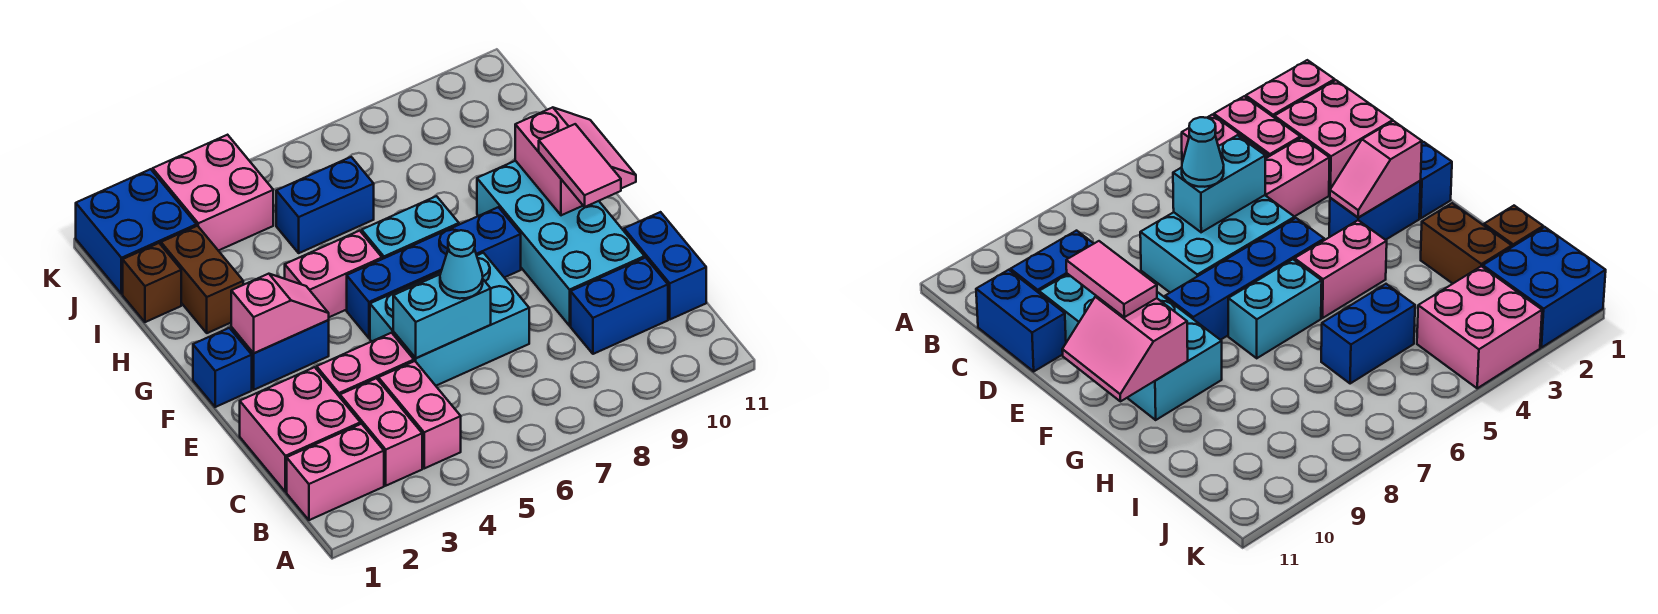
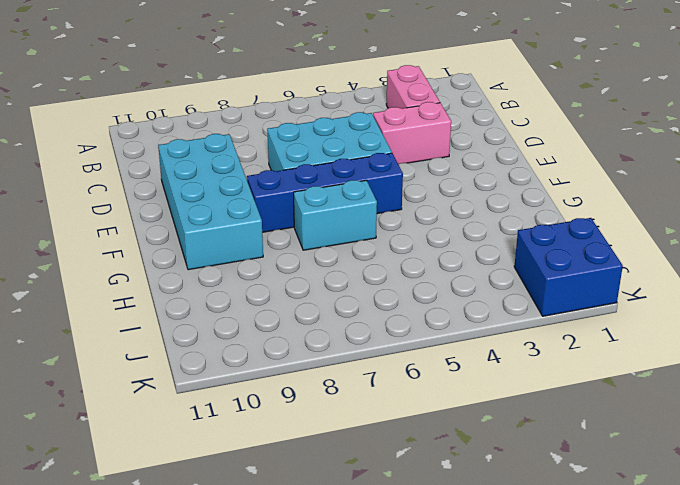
none -> pink 1x2 brick [287,424,384,520]
none -> pink 1x2 brick [378,361,461,468]
none -> pink 2x2 brick [240,367,360,492]

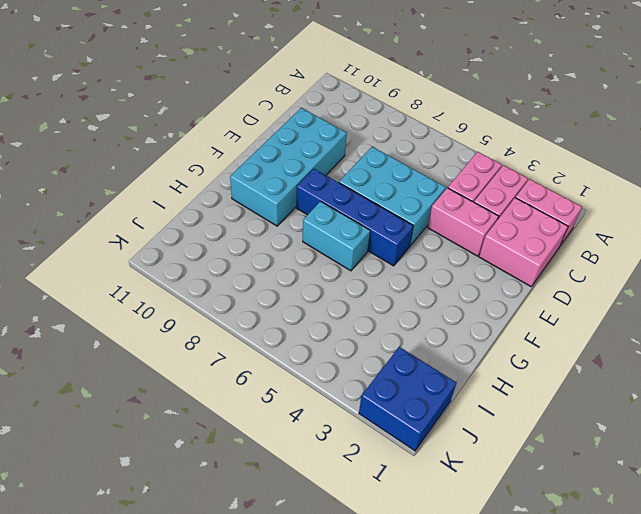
none -> blue 1x2 brick [571,258,668,354]
none -> blue 1x2 brick [624,212,706,319]
none -> blue 1x1 brick [193,328,252,407]

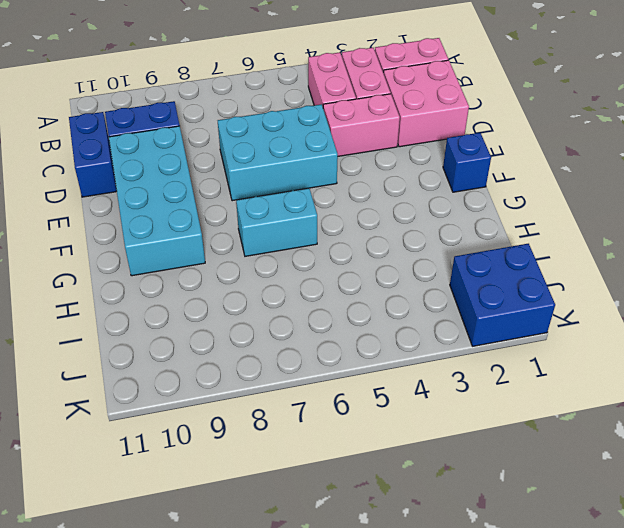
none -> blue 1x2 brick [231,320,329,390]
none -> blue 1x4 brick [347,207,521,338]
none -> pink 1x2 brick [285,231,382,317]

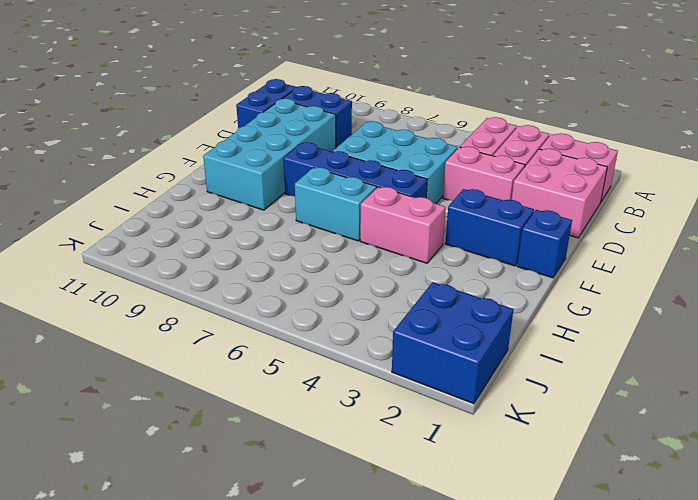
none -> brown 1x2 brick [161,226,243,333]
none -> brown 1x1 brick [123,243,181,322]
none -> blue 1x2 brick [276,157,374,253]

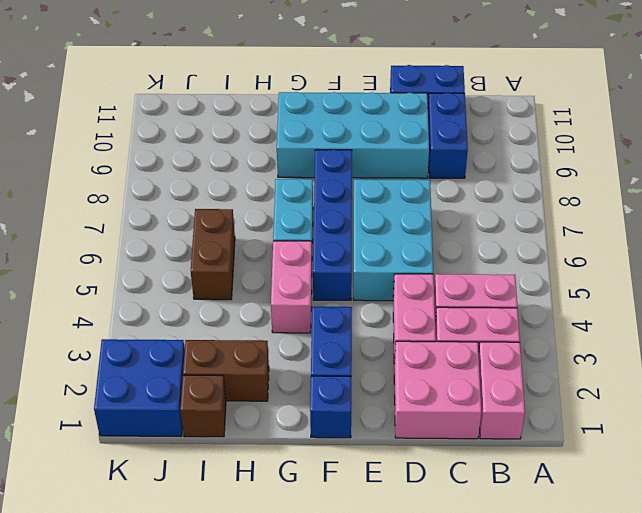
brown 1x2 brick [191,209,235,300] -> blue 1x2 brick [276,157,374,253]
none -> pink 2x2 brick [153,135,273,251]
none -> cyan 1x2 brick [393,275,491,358]
none -> pink 1x2 slope [231,274,329,353]

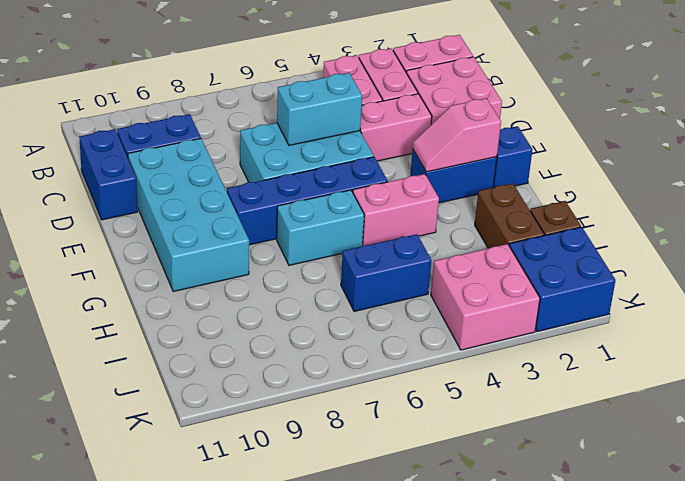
none -> pink 2x2 slope [515,107,636,215]
none -> cyan 1x1 cone [440,230,483,299]
none -> pink 1x2 tile [539,124,621,207]

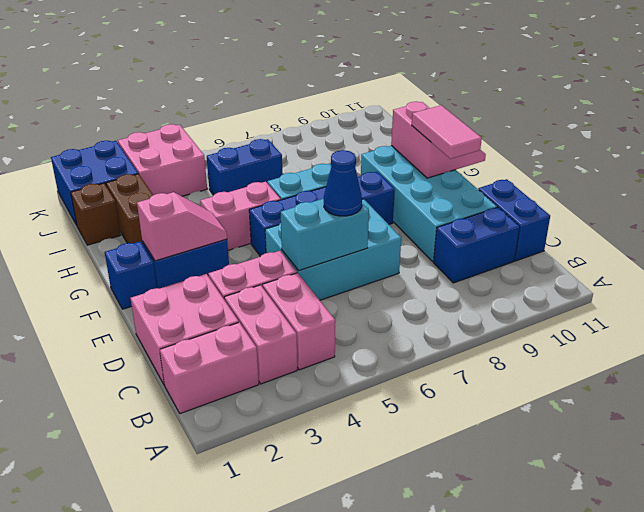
blue 1x1 cone [324,150,362,216] -> cyan 1x1 cone [440,230,483,299]

